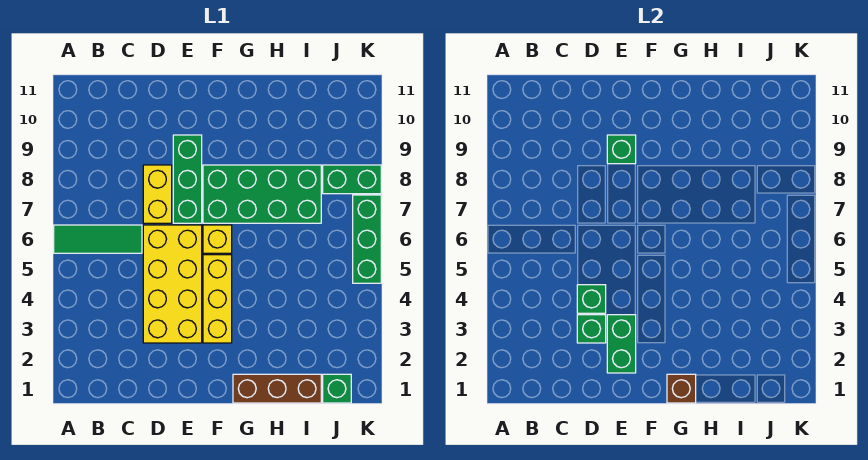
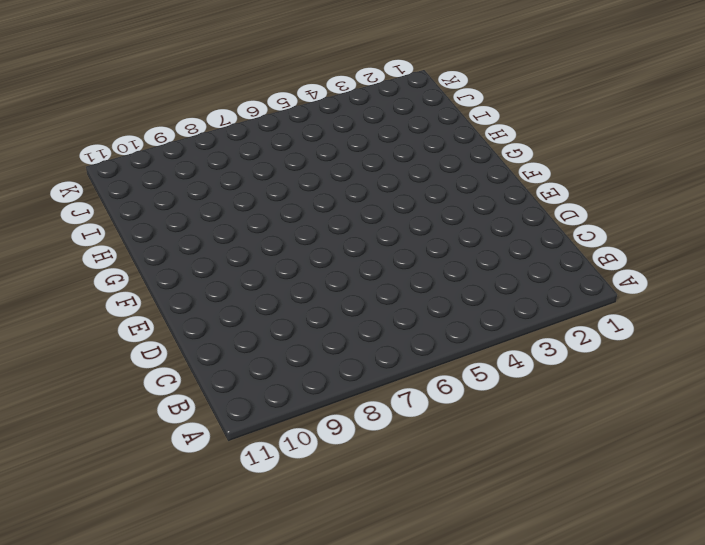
none -> green 1x3 tile [54,225,142,253]
none -> yellow 2x4 brick [143,225,202,343]
none -> yellow 1x2 brick [143,165,172,223]

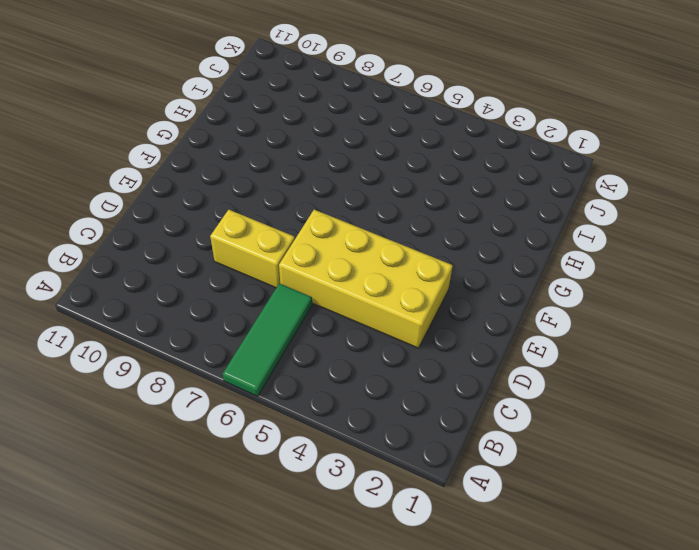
none -> green 1x3 brick [173,135,202,223]
none -> yellow 1x3 brick [203,255,232,343]
none -> yellow 1x1 brick [203,225,232,253]

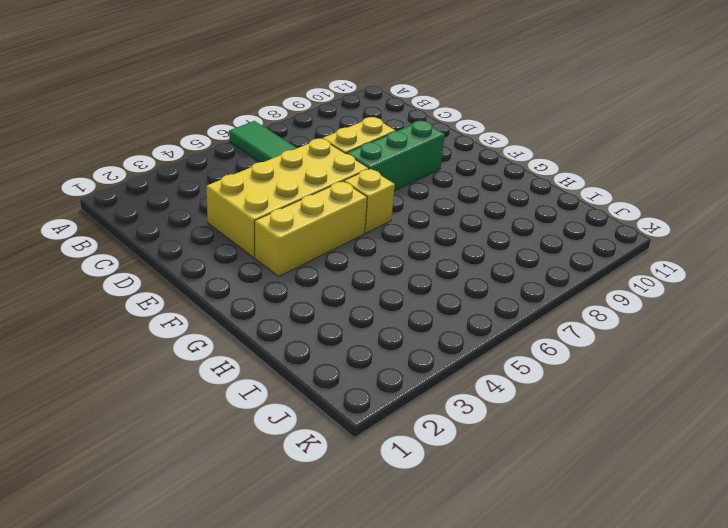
none -> green 2x4 brick [203,165,321,223]
none -> brown 1x3 brick [233,374,321,403]
none -> green 1x1 brick [323,374,351,403]

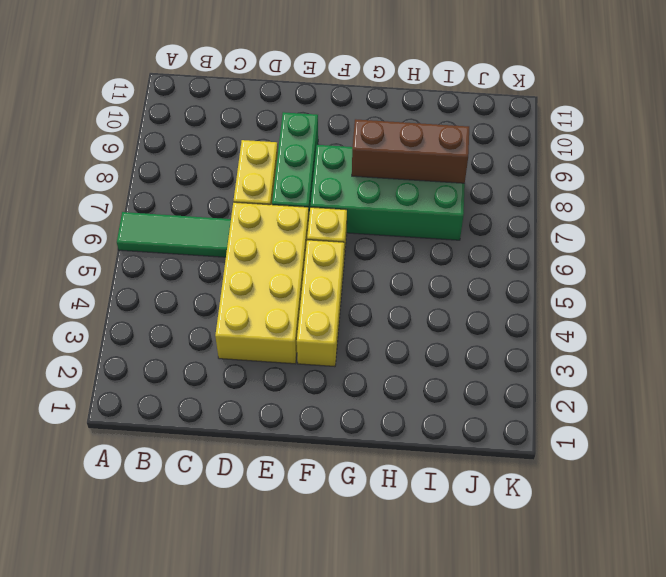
brown 1x3 brick [352,119,469,183] -> brown 1x3 brick moved to [233,374,321,403]
none -> green 1x1 brick [323,374,351,403]
none -> green 1x2 brick [323,165,381,194]
none -> green 1x3 brick [353,195,381,283]

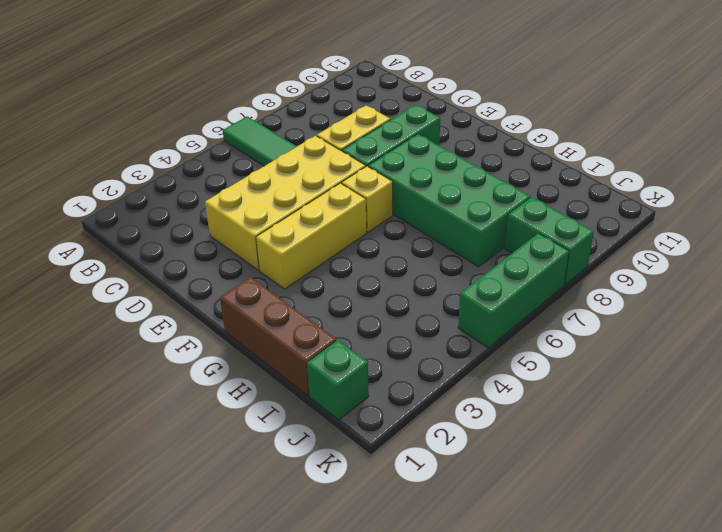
none -> green 1x1 brick [577,315,606,343]
none -> green 1x1 brick [577,285,606,313]
none -> green 1x2 brick [607,315,636,373]

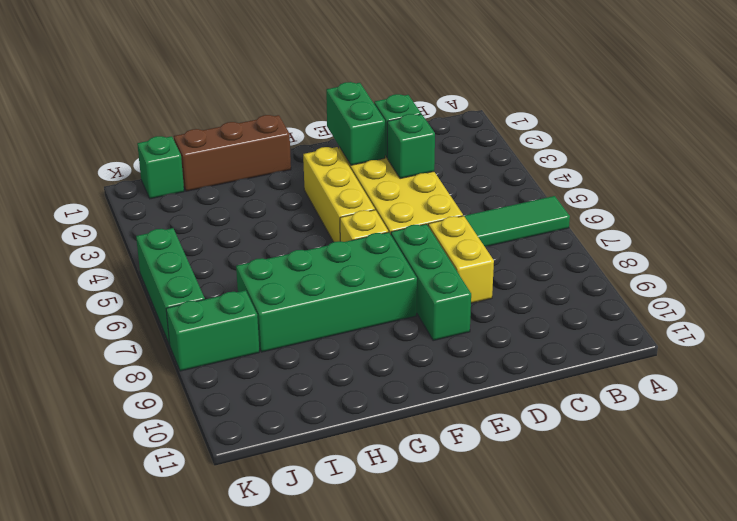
none -> green 1x1 brick [607,135,636,164]
none -> brown 1x1 brick [667,374,696,403]

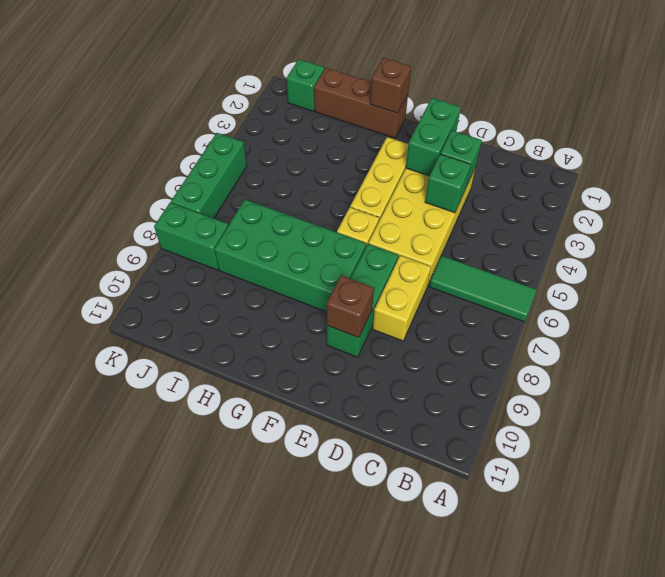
brown 1x1 brick [327,275,374,338] -> green 1x1 brick [607,135,636,164]

